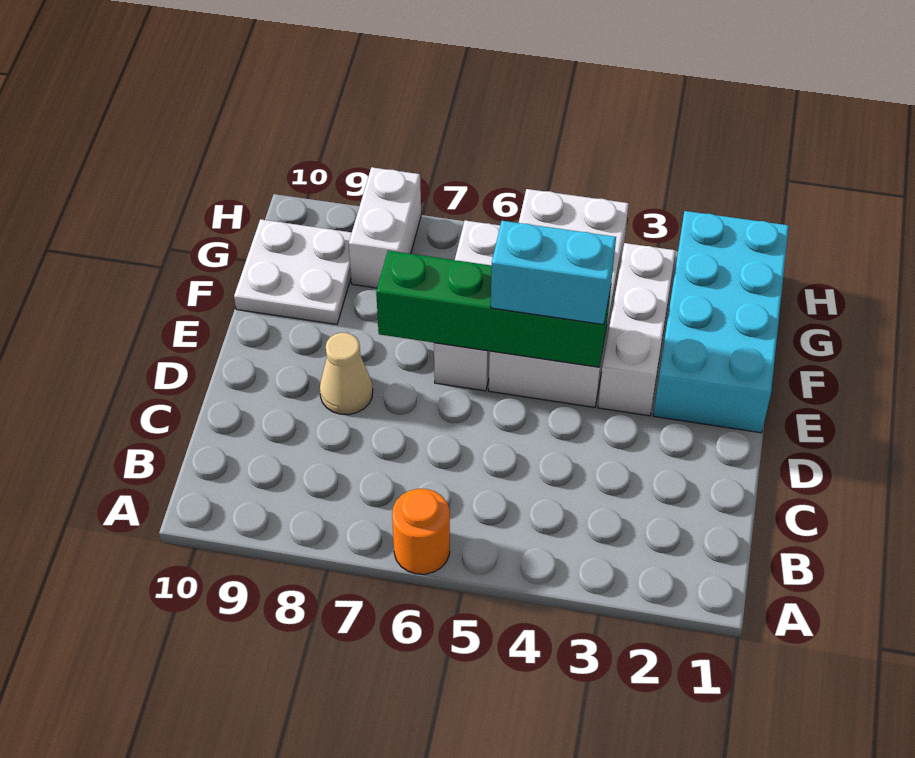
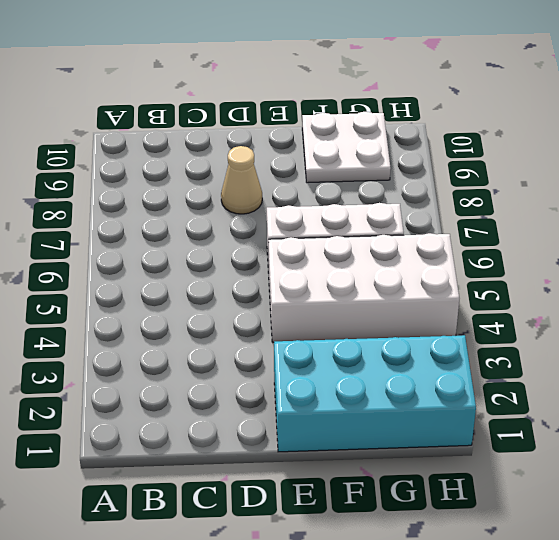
none -> orange 1x1 round brick [392,489,450,574]
none -> white 1x3 brick [598,243,676,416]

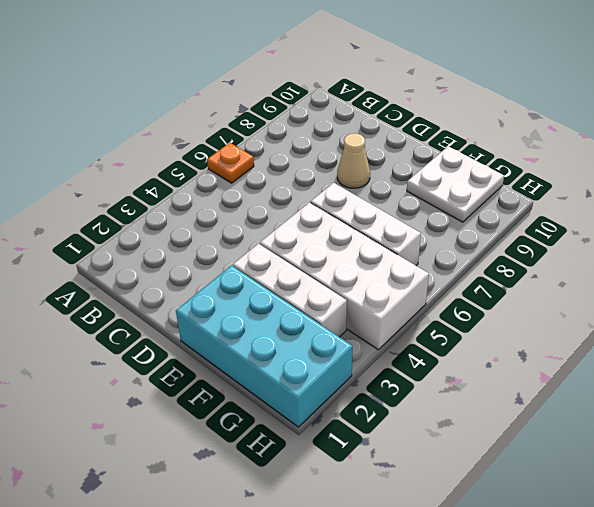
orange 1x1 plate [207,143,254,183] -> orange 1x1 round brick [392,489,450,574]
none -> white 1x2 brick [349,167,421,288]
none -> green 1x4 brick [376,251,611,367]

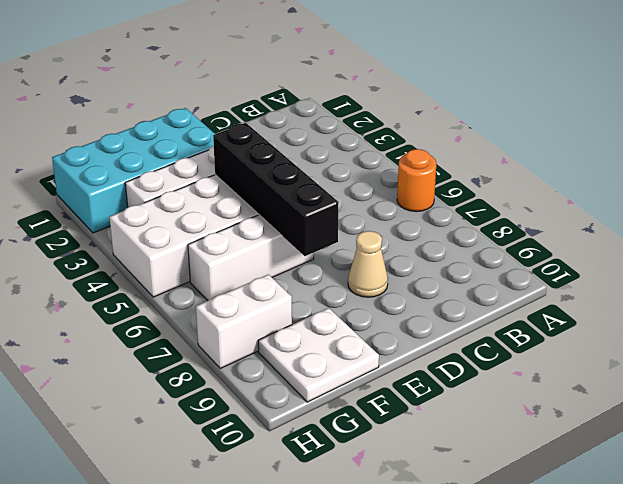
black 1x4 brick [213,123,339,256] -> green 1x4 brick [376,251,611,367]
none -> cyan 1x2 brick [491,221,616,325]

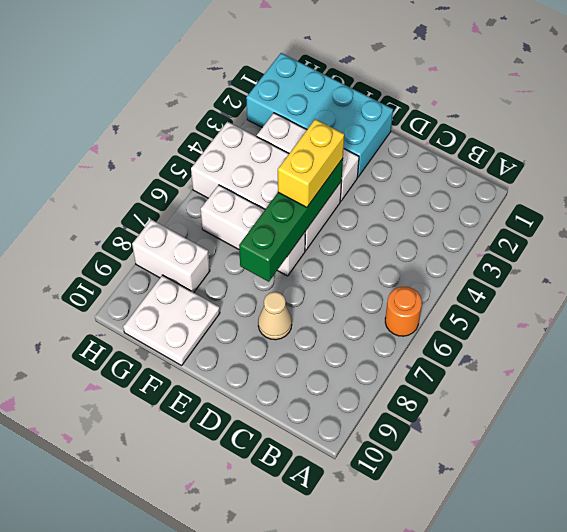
yellow 1x2 brick [278,119,344,207] -> cyan 1x2 brick [491,221,616,325]

